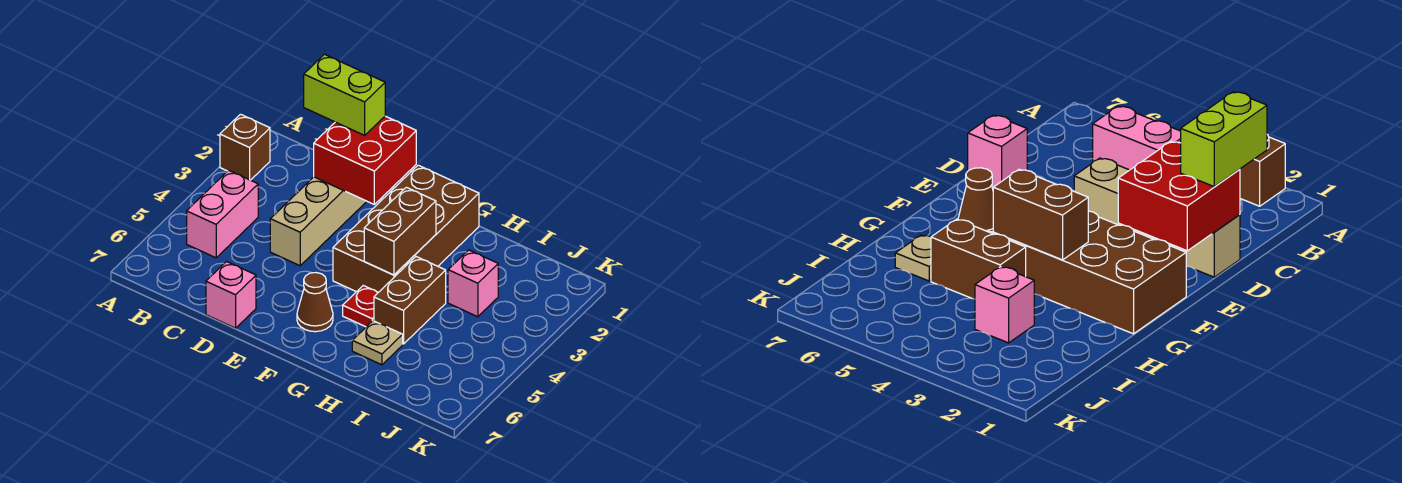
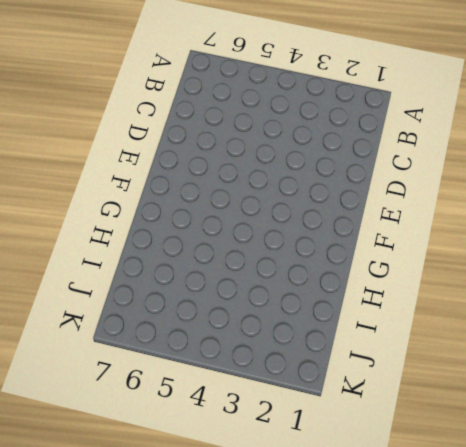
none -> brown 1x1 brick [220,114,270,180]
none -> pink 1x2 brick [187,170,258,258]
none -> tan 1x4 brick [270,177,367,266]

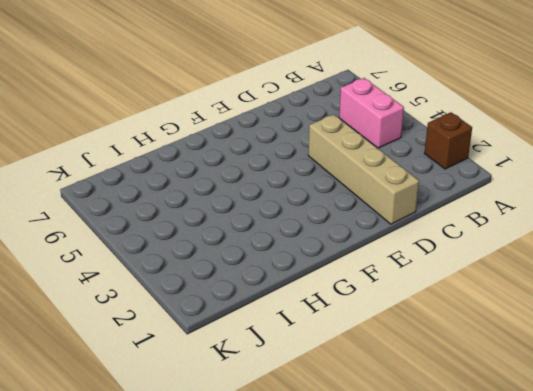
none -> pink 1x1 brick [206,262,256,328]
none -> brown 2x4 brick [333,165,479,292]
none -> brown 1x1 cone [297,273,333,332]

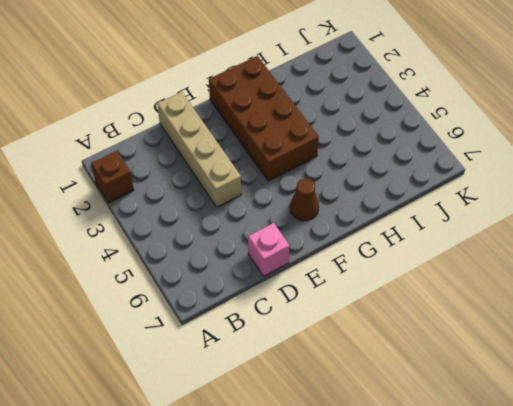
none -> pink 1x2 brick [187,170,258,258]
none -> red 1x1 plate [343,286,378,327]
none -> brown 1x2 brick [374,257,446,344]

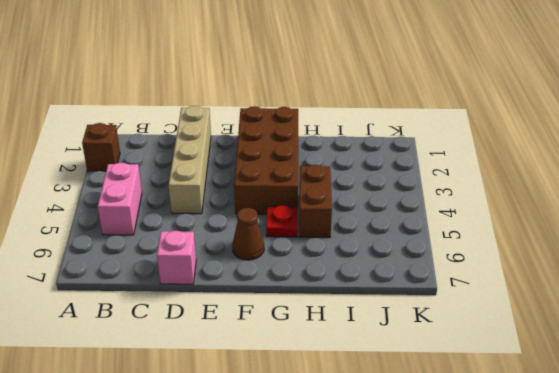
none -> tan 1x1 plate [352,321,403,365]
none -> pink 1x1 brick [448,250,498,317]
none -> red 2x2 brick [314,116,416,204]

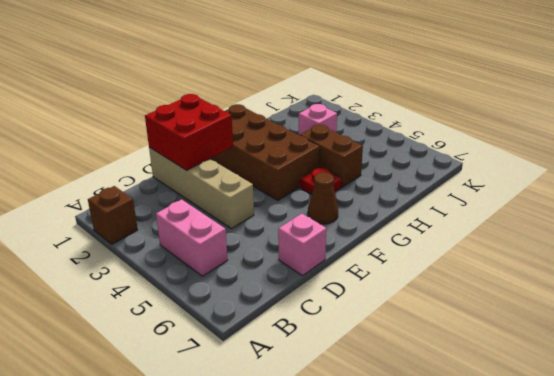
none -> tan 1x1 plate [352,321,403,365]
none -> brown 1x2 brick [364,187,436,275]
none -> lime 1x2 brick [304,54,385,135]

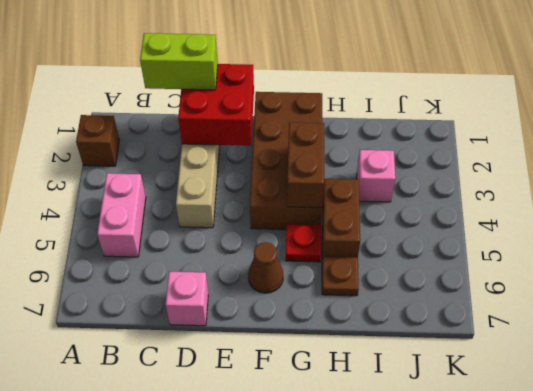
brown 1x1 plate [322,257,359,296] -> tan 1x1 plate [352,321,403,365]

